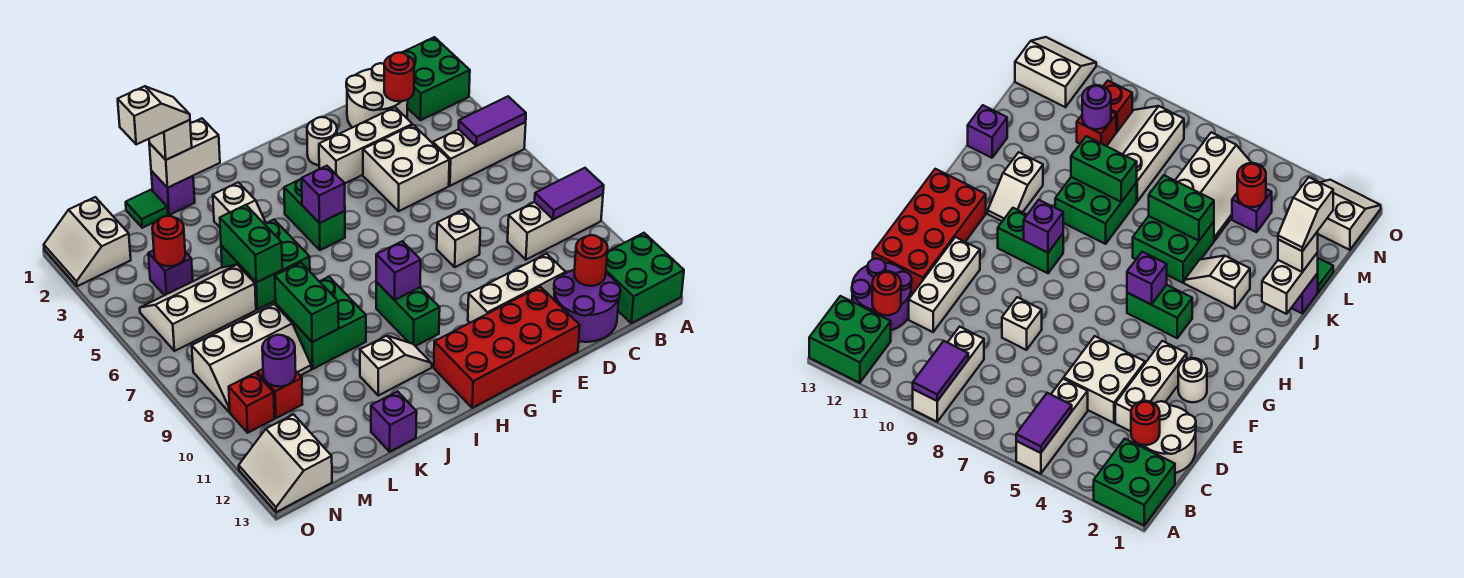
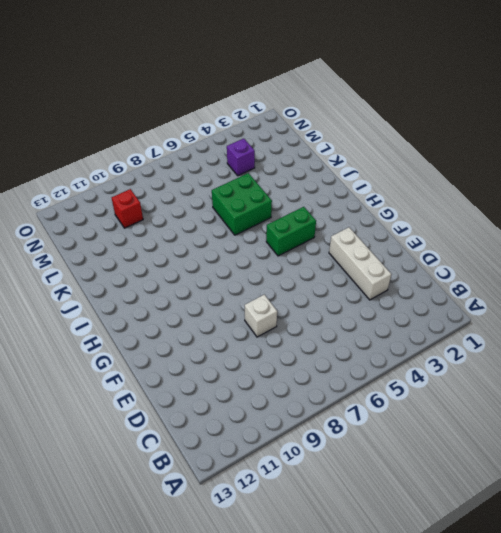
none -> green 2x2 brick [401,37,470,120]
none -> white 1x3 brick [433,122,526,186]
none -> white 1x3 brick [507,194,603,260]
none -> green 2x2 brick [606,233,684,323]

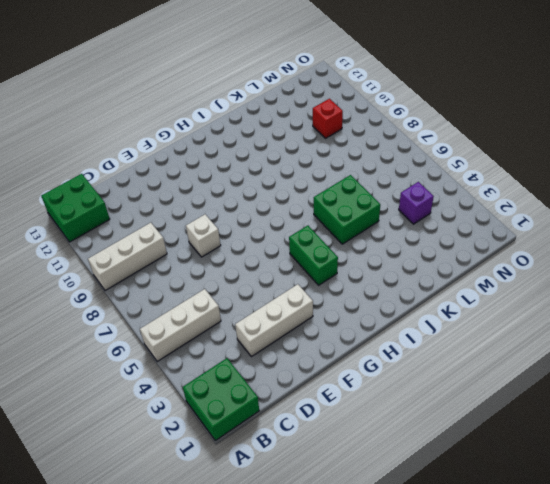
none -> white 2x2 round brick [346,63,408,128]
none -> purple 2x2 round brick [554,270,620,342]
none -> white 2x2 brick [363,125,449,211]
none -> white 1x3 brick [468,254,566,323]

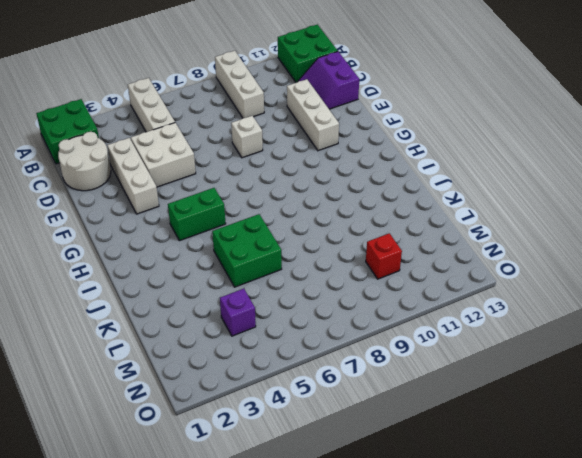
purple 2x2 slope [298,52,359,109] -> purple 2x2 round brick [554,270,620,342]
none -> red 2x4 brick [434,287,580,408]
none -> white 1x1 round brick [307,117,337,165]
none -> green 1x2 brick [376,282,440,346]
none -> white 1x2 slope [360,336,432,395]

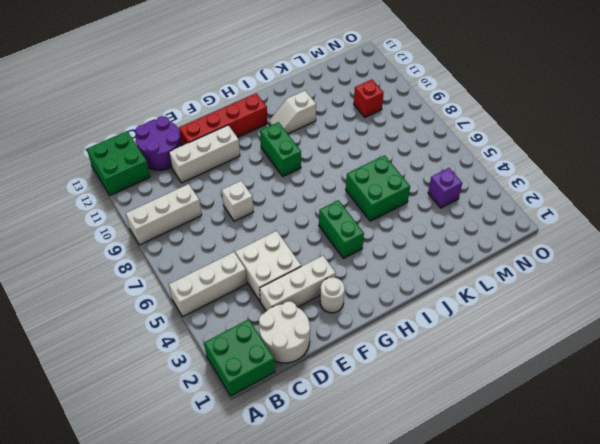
red 1x4 brick [179,93,268,145] -> red 2x4 brick [434,287,580,408]
none -> white 1x2 slope [213,182,266,227]
none -> green 2x2 brick [276,277,366,369]
none -> purple 1x1 brick [151,171,195,215]
none -> purple 1x1 brick [371,391,417,452]

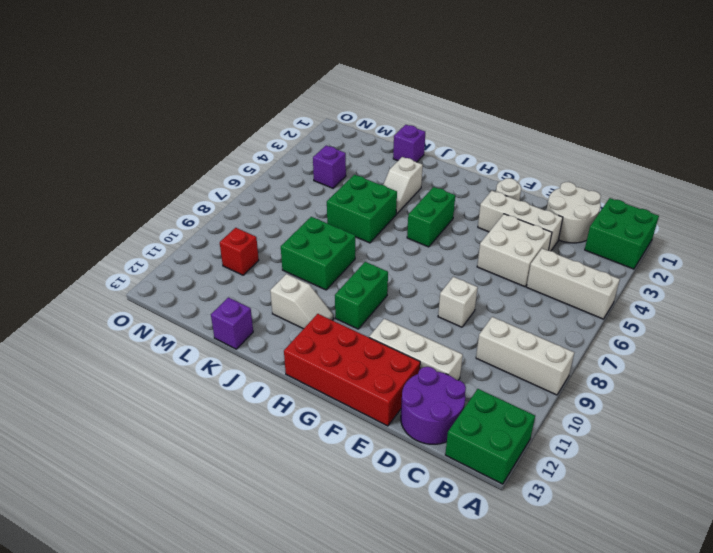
none -> green 1x1 tile [126,190,168,228]
none -> white 2x3 slope [140,265,256,351]
none -> white 2x3 slope [192,304,311,412]
none -> white 2x2 slope [44,197,131,286]

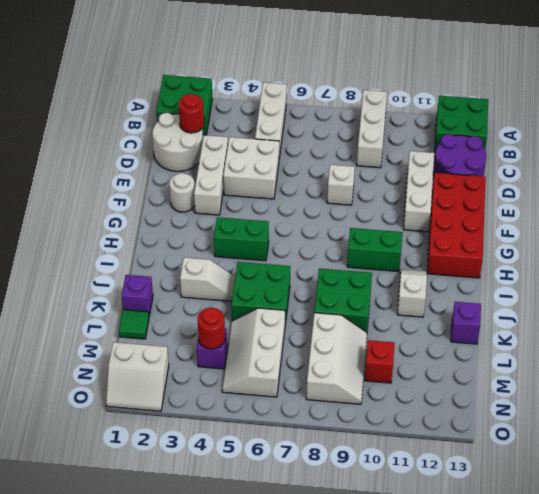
none -> red 1x1 brick [229,373,275,433]
none -> white 2x2 slope [239,414,332,512]
none -> purple 1x2 tile [459,96,526,146]
none -> purple 1x2 tile [535,168,604,219]

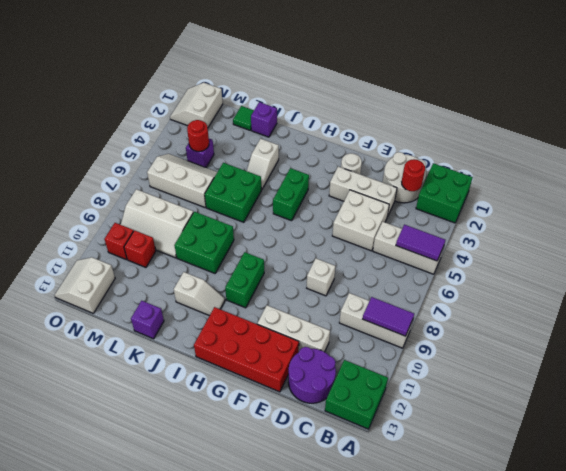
none -> red 1x1 round brick [574,235,608,286]
none -> purple 1x1 brick [302,166,345,223]
none -> purple 1x1 brick [376,241,421,300]
none -> white 1x2 brick [149,118,220,188]

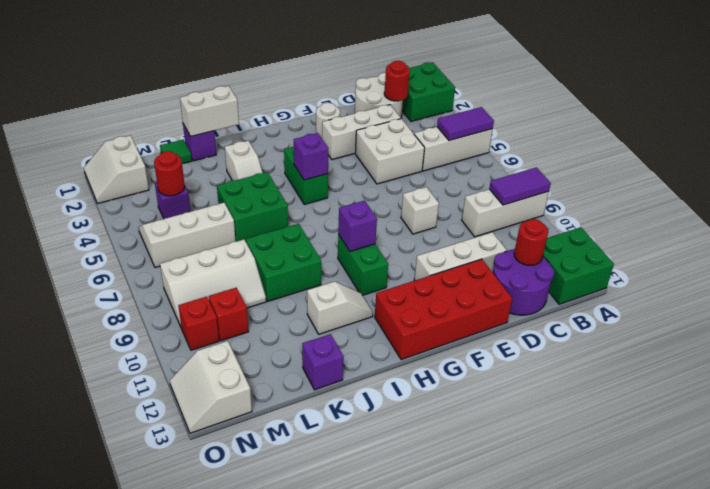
none -> green 1x2 brick [220,205,282,282]
none -> green 1x2 brick [275,263,339,342]
none -> purple 1x1 round brick [262,335,296,387]
none -> white 1x1 brick [149,120,192,160]

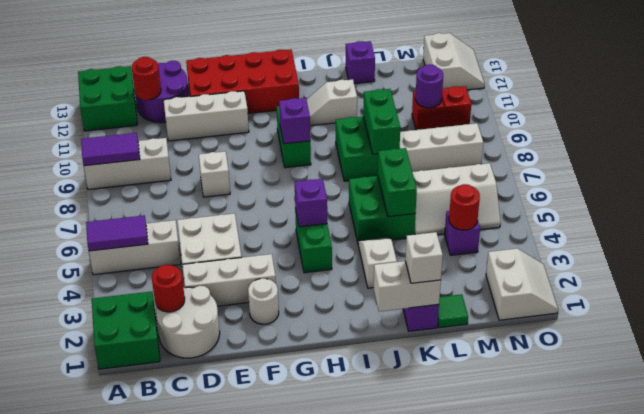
none -> white 1x2 slope [118,86,190,144]

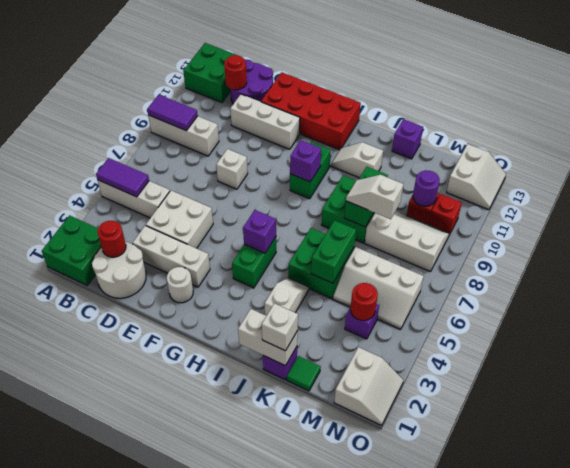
white 1x2 slope [346,175,403,219] -> white 1x2 slope moved to [118,86,190,144]

